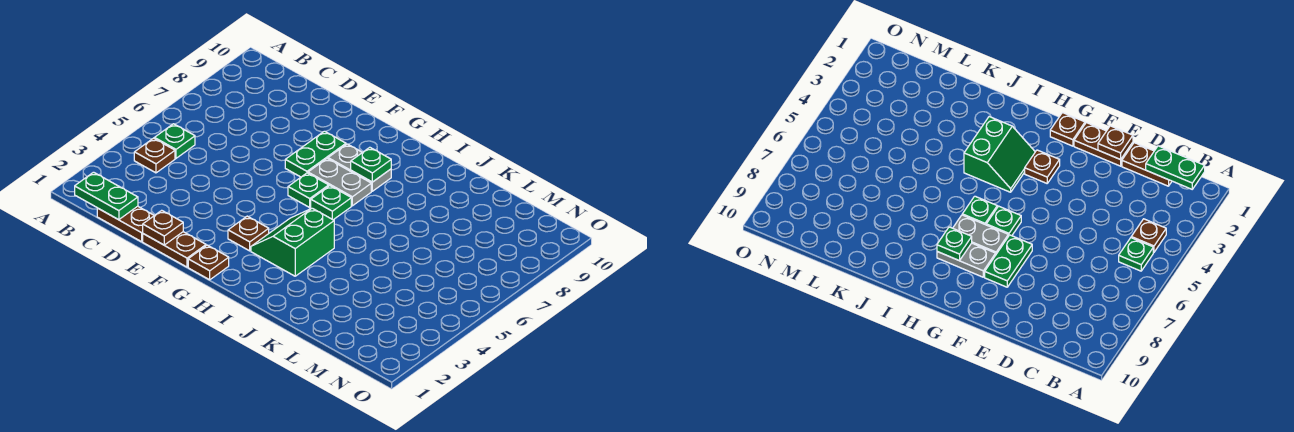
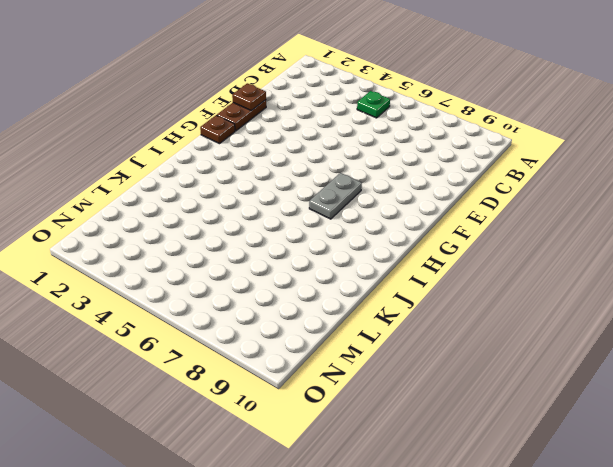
none -> brown 1x1 plate [134,138,175,173]
none -> brown 1x2 plate [97,206,154,242]
none -> green 1x2 plate [285,131,346,177]

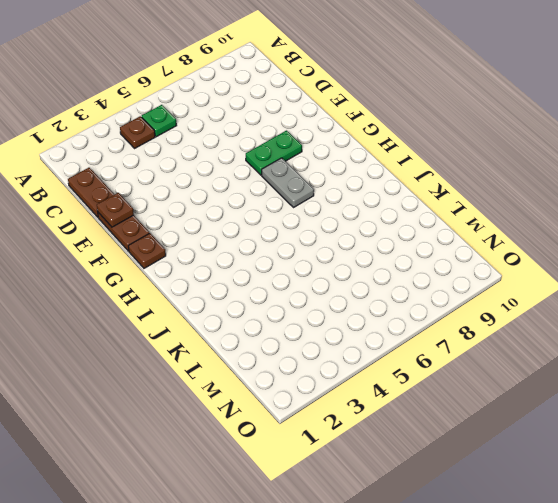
none -> brown 1x1 plate [228,216,269,251]
none -> green 1x1 plate [288,173,329,207]
none -> grey 1x2 plate [328,144,391,191]

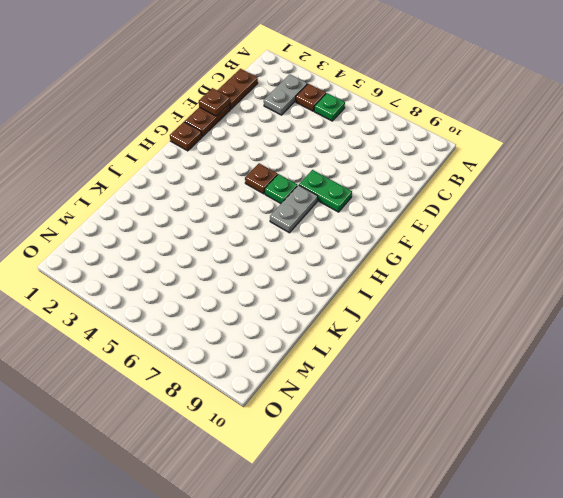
grey 1x2 plate [264,74,307,115] -> grey 1x2 plate moved to [328,144,391,191]
brown 1x1 plate [245,163,278,194] -> brown 1x1 plate moved to [228,216,269,251]
none -> green 2x2 slope [251,208,334,276]
none -> green 1x1 plate [311,186,351,220]
none -> green 1x2 plate [75,172,138,220]

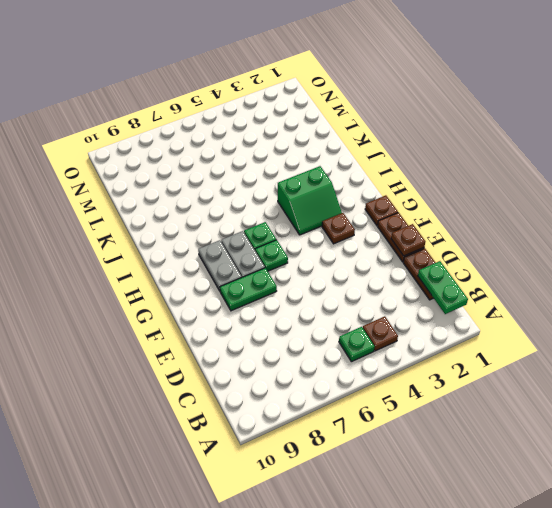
none -> green 1x1 plate [351,147,391,182]

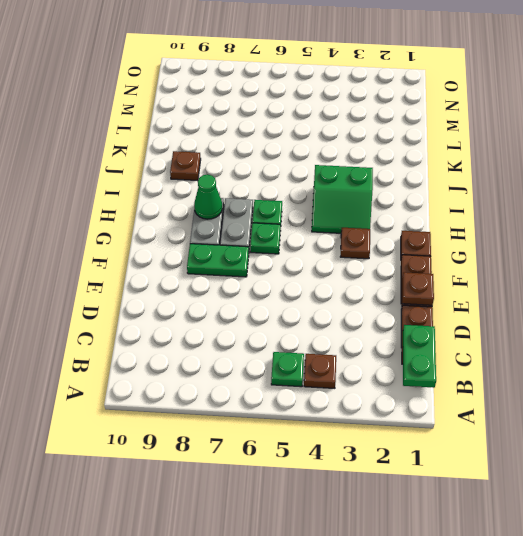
green 1x1 cone [194,175,222,219] -> green 1x1 plate [351,147,391,182]
brown 1x1 plate [170,151,201,181] -> none

